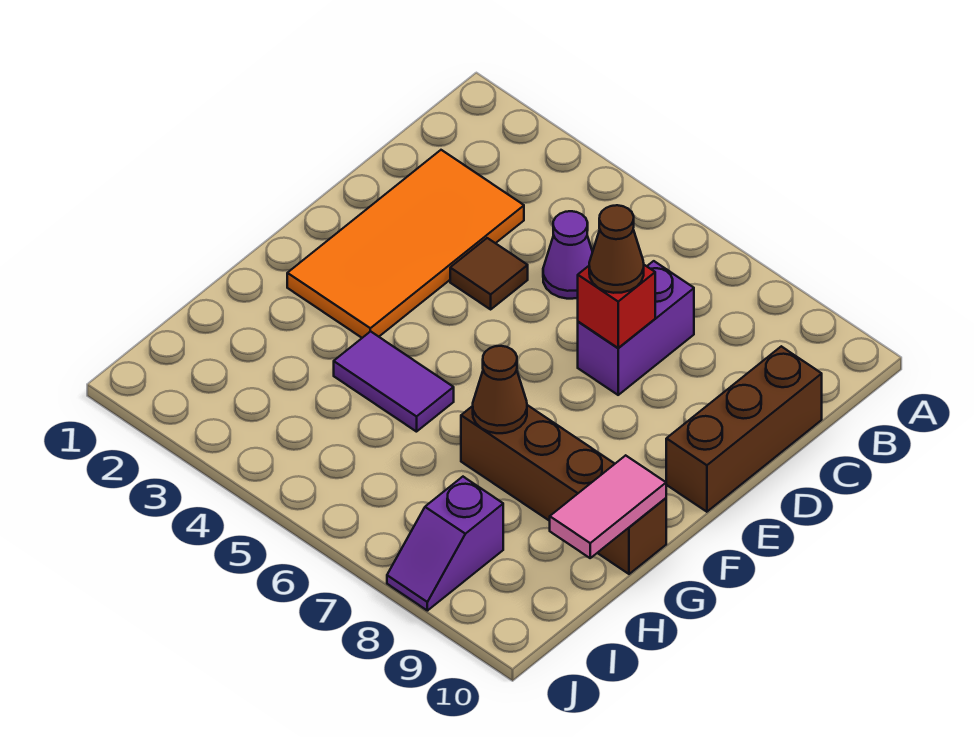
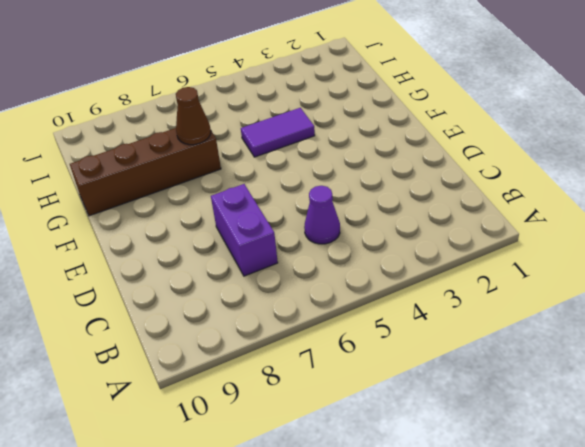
none -> orange 2x4 tile [287,150,524,338]
none -> brown 1x3 brick [666,346,822,512]
none -> brown 1x1 tile [450,238,528,309]

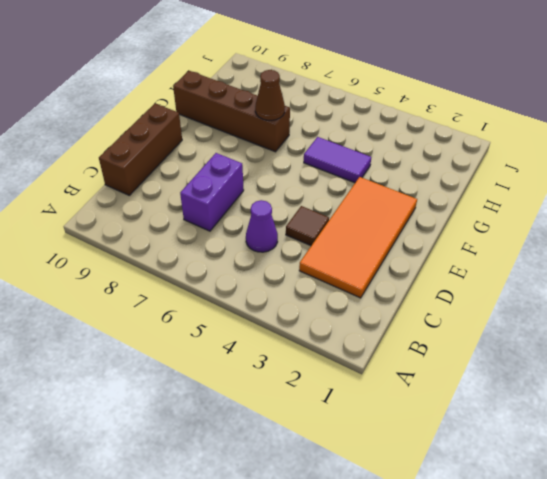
none -> purple 1x2 slope [387,477,503,611]
none -> red 1x1 brick [578,265,655,348]
none -> pink 1x2 tile [550,455,666,558]

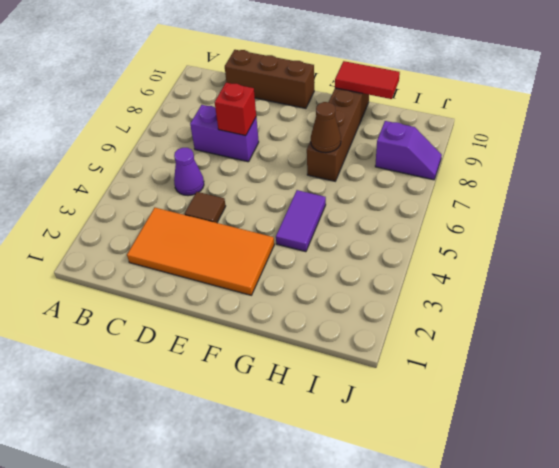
red 1x2 tile [335,61,400,99] -> pink 1x2 tile [550,455,666,558]
none -> brown 1x1 cone [589,205,644,293]

